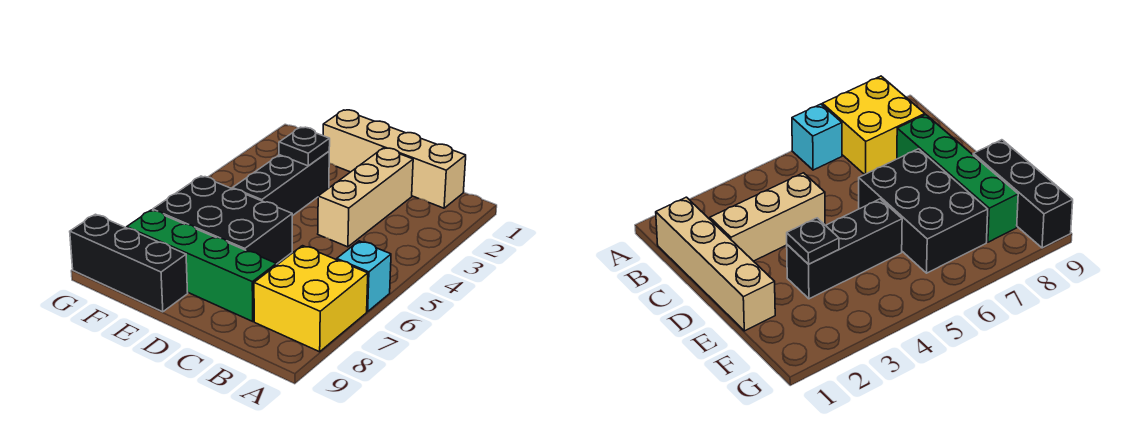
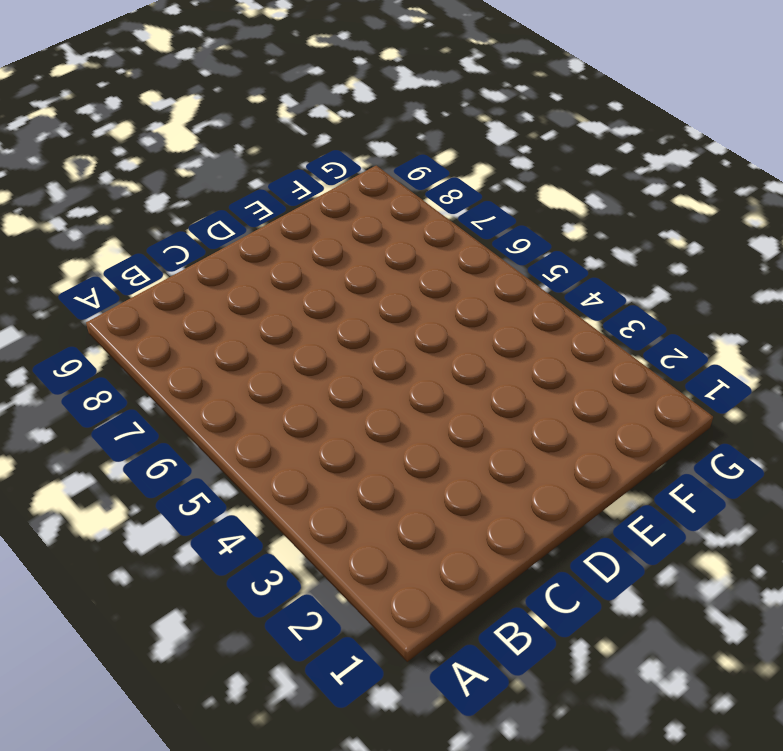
none -> cyan 1x1 brick [337,241,391,312]
none -> yellow 2x2 brick [254,246,368,352]

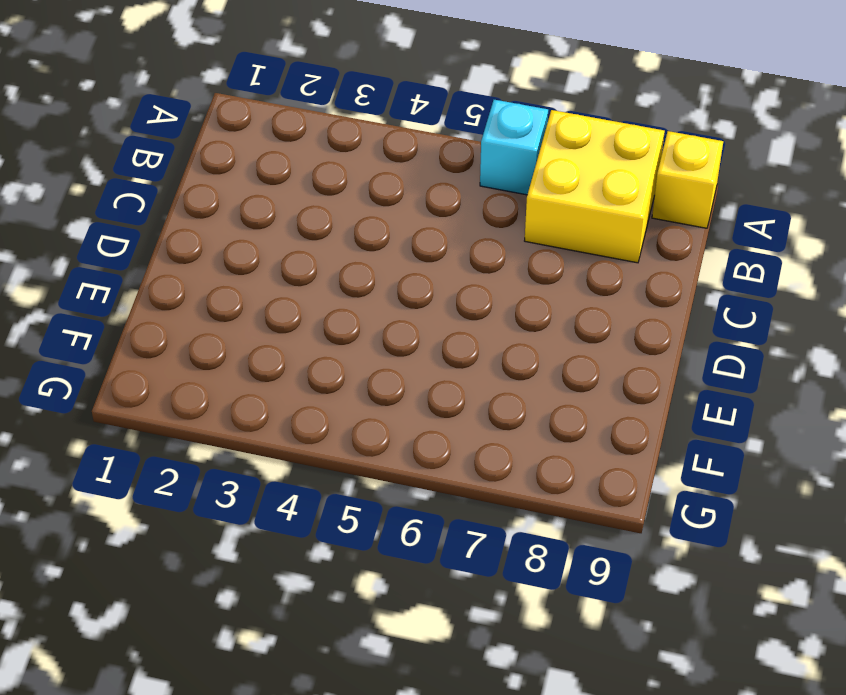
yellow 1x1 brick [652,131,723,228] -> none
none -> tan 1x4 brick [323,110,466,208]
none -> tan 1x3 brick [318,148,413,247]

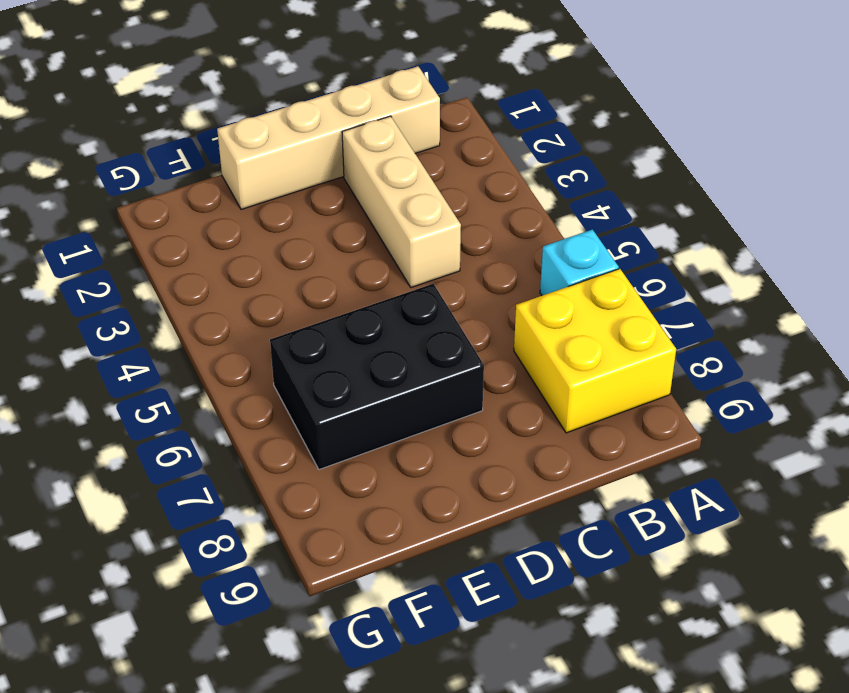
none -> green 1x4 brick [127,210,276,322]
none -> black 1x3 brick [233,151,329,216]

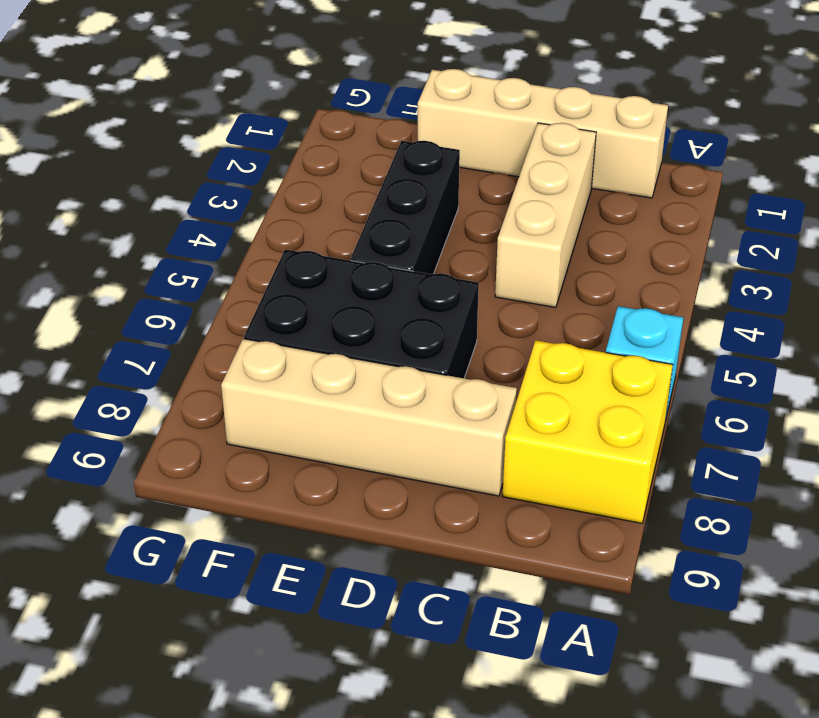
tan 1x4 brick [221,339,517,496] -> green 1x4 brick [127,210,276,322]
none -> black 1x3 brick [70,214,188,312]
none -> black 1x1 plate [279,127,330,166]

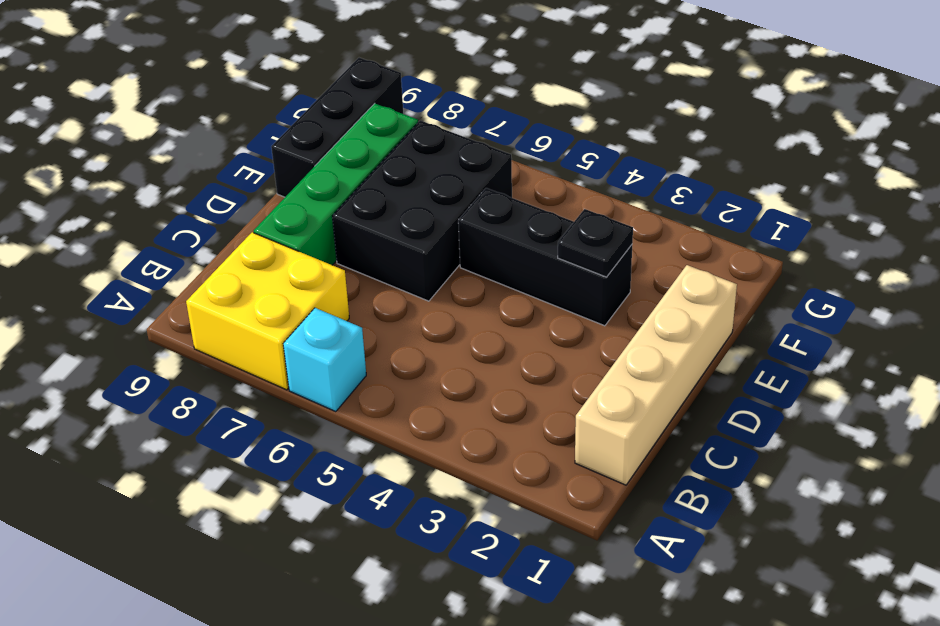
none -> tan 1x3 brick [318,148,413,247]

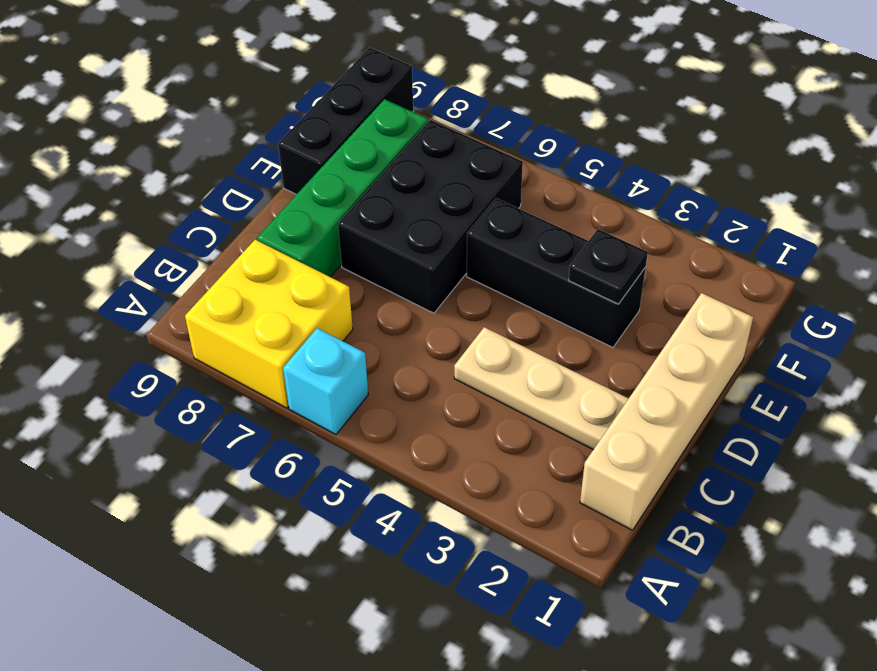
tan 1x3 plate [454,327,629,450] -> tan 1x3 brick [318,148,413,247]

